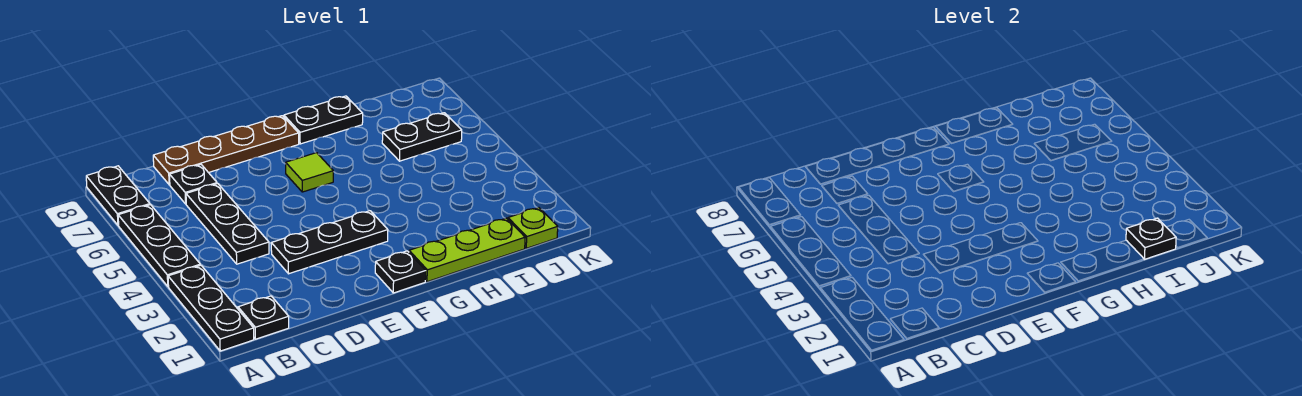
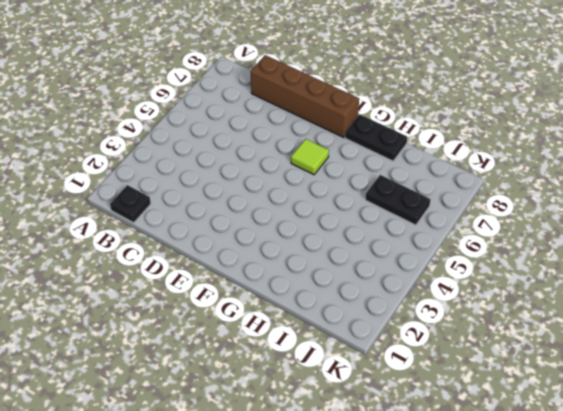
brown 1x4 brick [250,55,359,138] -> brown 1x4 plate [153,116,299,185]
none -> black 1x3 plate [168,265,254,351]
none -> black 1x3 plate [118,205,200,287]
none -> black 1x2 plate [86,166,150,225]

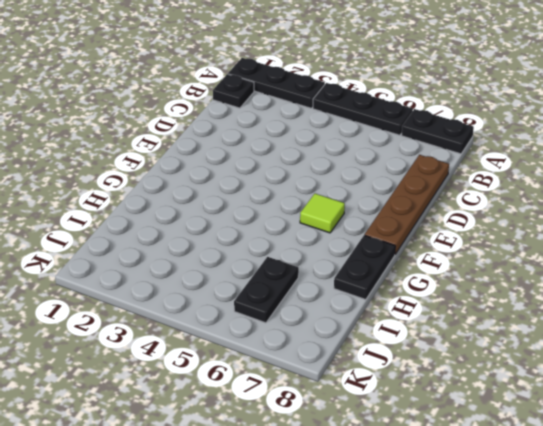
none -> black 1x3 plate [186,184,269,264]
none -> black 1x1 plate [170,165,217,204]
none -> black 1x3 plate [271,211,388,274]

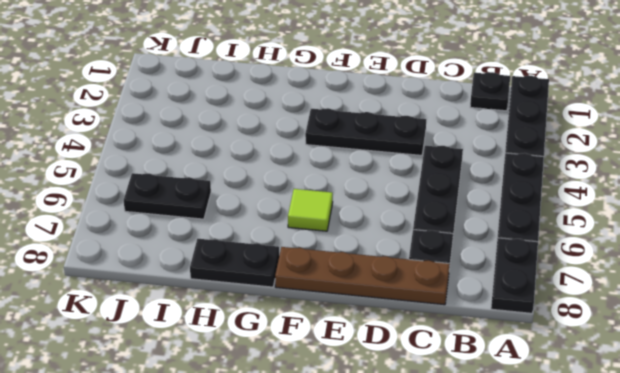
none -> black 1x1 plate [375,251,426,293]
none -> lime 1x3 plate [409,218,525,282]
none -> lime 1x1 plate [508,208,558,248]

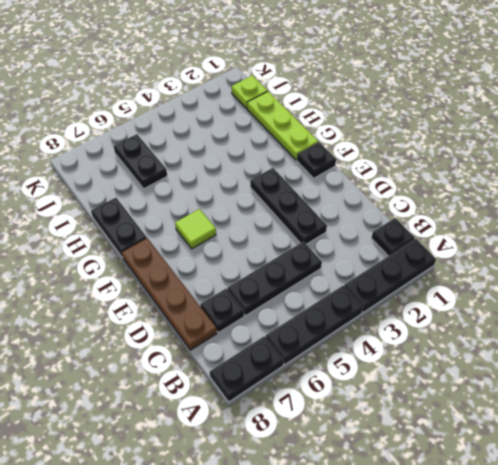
none -> black 1x1 plate [1126,218,1176,259]

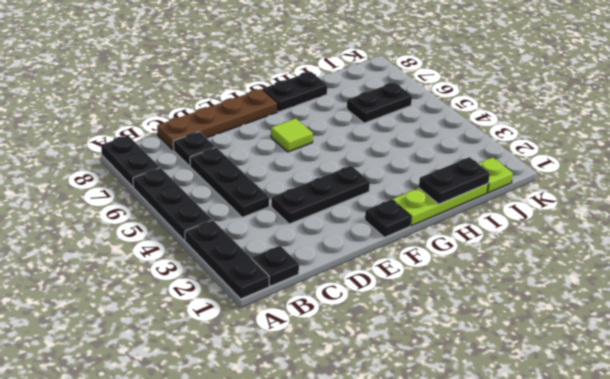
black 1x2 plate [419,157,490,204] -> black 1x1 plate [1126,218,1176,259]

